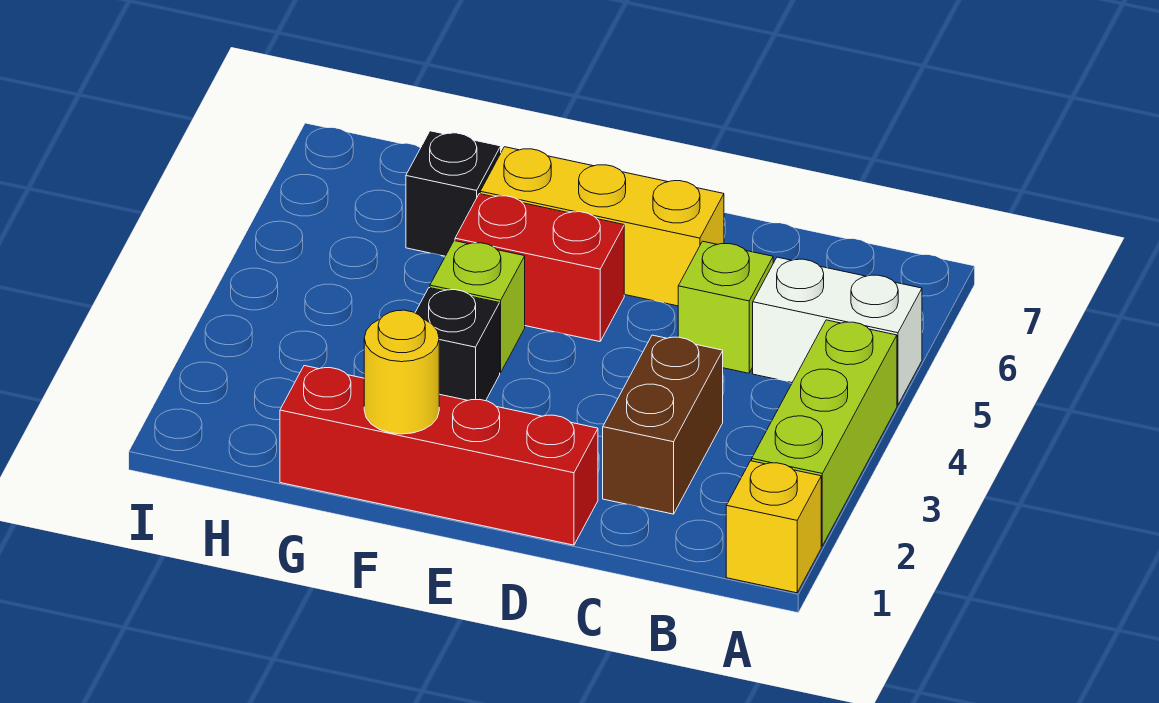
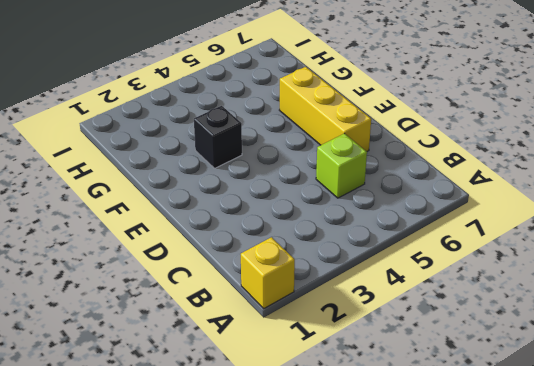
none -> lime 1x3 brick [752,320,897,546]
none -> white 1x2 brick [753,257,922,405]
none -> brown 1x2 brick [603,335,723,514]

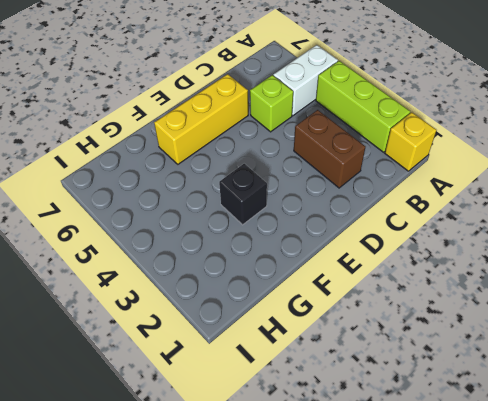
none -> red 1x4 brick [280,366,598,545]
none -> red 1x2 brick [455,194,624,342]
none -> lime 1x1 brick [430,241,525,373]

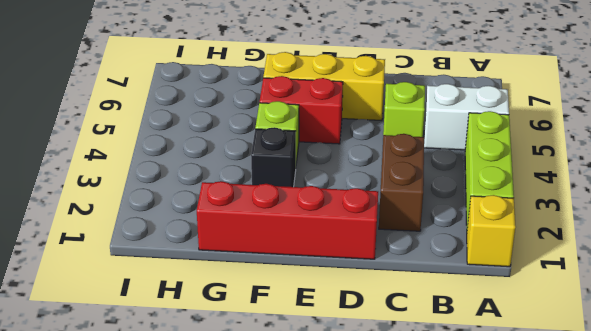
none -> black 1x1 brick [406,131,501,256]
none -> yellow 1x1 round brick [364,310,439,434]

